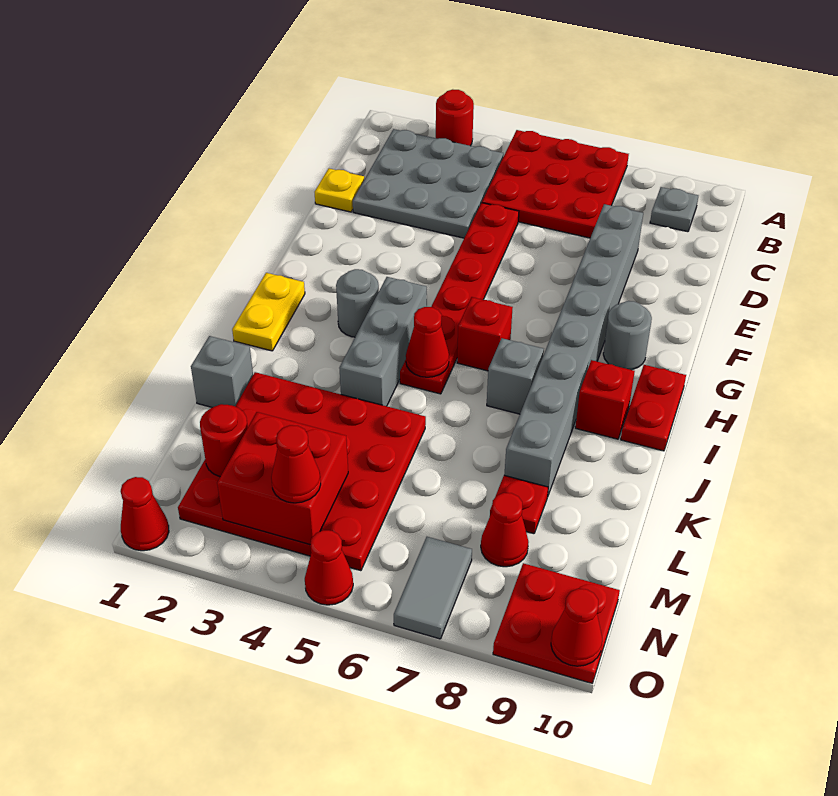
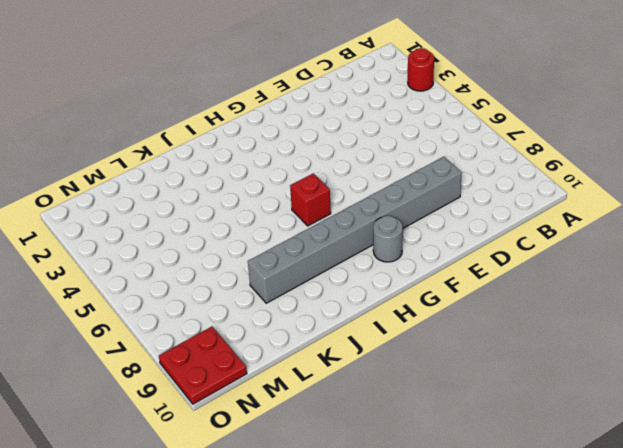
none -> red 3x3 plate [482,130,629,238]
none -> grey 3x3 plate [353,129,503,238]
none -> grey 1x1 plate [650,187,698,232]

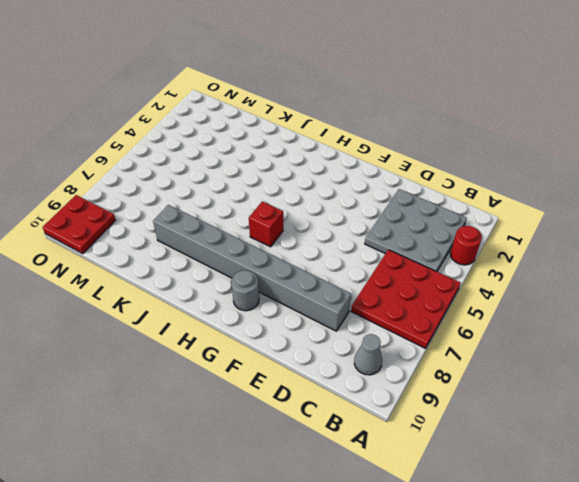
grey 1x1 cone [354,334,382,375] -> grey 1x1 plate [650,187,698,232]
none -> yellow 1x1 plate [315,168,364,212]
none -> red 1x6 plate [400,203,519,394]
none -> yellow 1x2 plate [232,273,305,351]

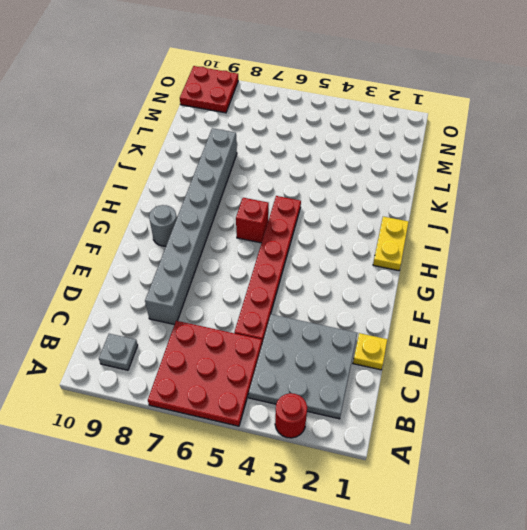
none -> grey 1x1 round brick [336,269,379,337]
none -> grey 1x3 brick [339,277,427,406]
none -> red 1x2 plate [621,365,686,451]

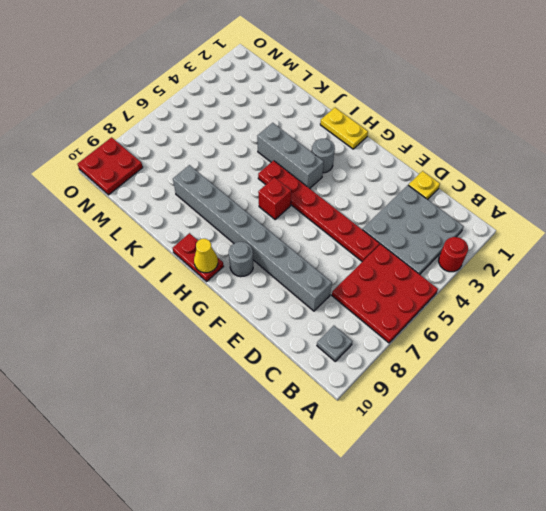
yellow 1x1 cone [194,239,218,273] -> none
none -> grey 1x1 brick [487,338,544,414]
none -> red 1x1 brick [575,360,635,439]
none -> grey 1x1 brick [191,336,253,407]

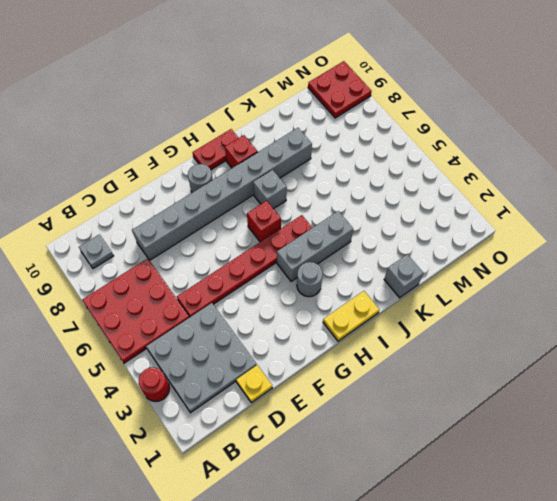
none -> red 4x4 plate [178,372,426,571]
none -> red 1x1 plate [490,475,548,534]
none -> red 1x1 cone [481,493,528,567]

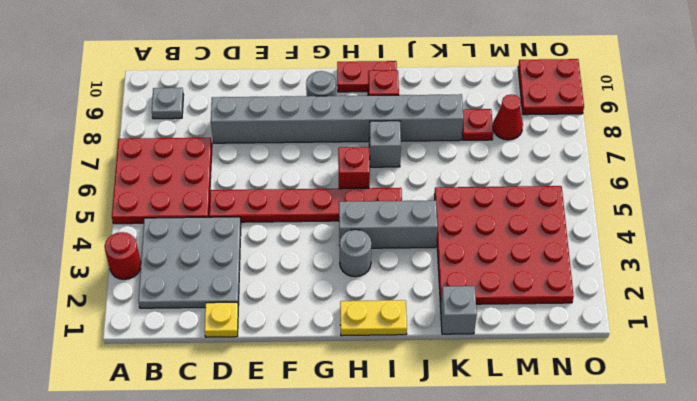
none -> grey 1x2 tile [394,537,472,639]
none -> red 1x1 cone [121,477,169,551]
none -> red 1x1 cone [305,530,353,605]

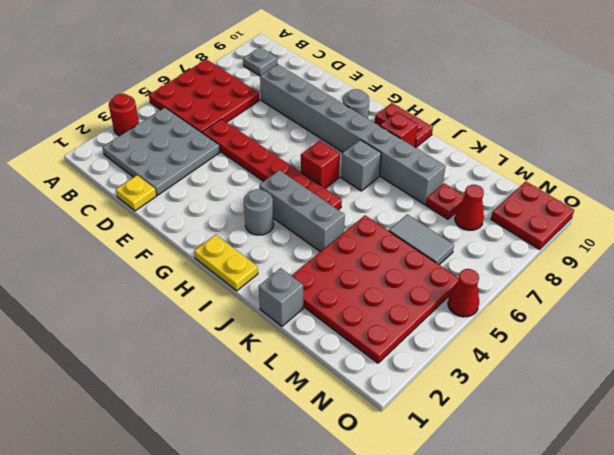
grey 1x2 tile [389,214,454,265] -> grey 1x2 tile moved to [394,537,472,639]
none -> red 1x1 cone [121,477,169,551]
none -> red 1x1 cone [406,307,449,377]
none -> red 1x1 round brick [200,404,248,477]

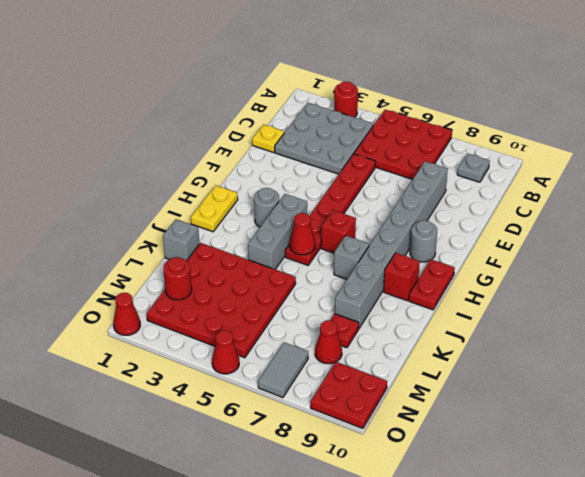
none -> red 2x2 brick [217,412,348,545]
none -> red 1x1 cone [551,589,602,666]
none -> red 1x1 cone [271,425,321,503]

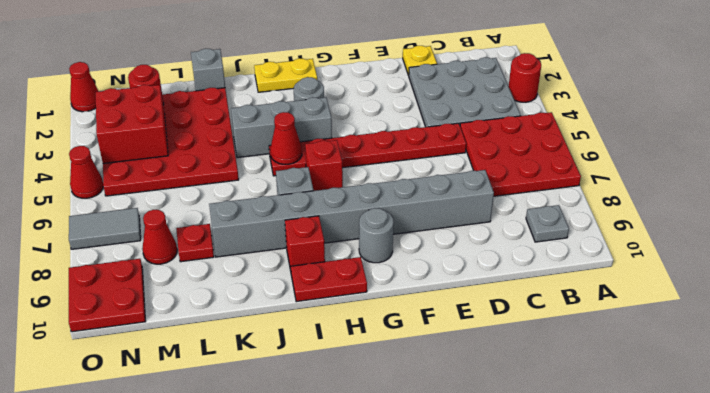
none -> red 1x1 cone [551,589,602,666]
none -> red 1x1 cone [271,425,321,503]

